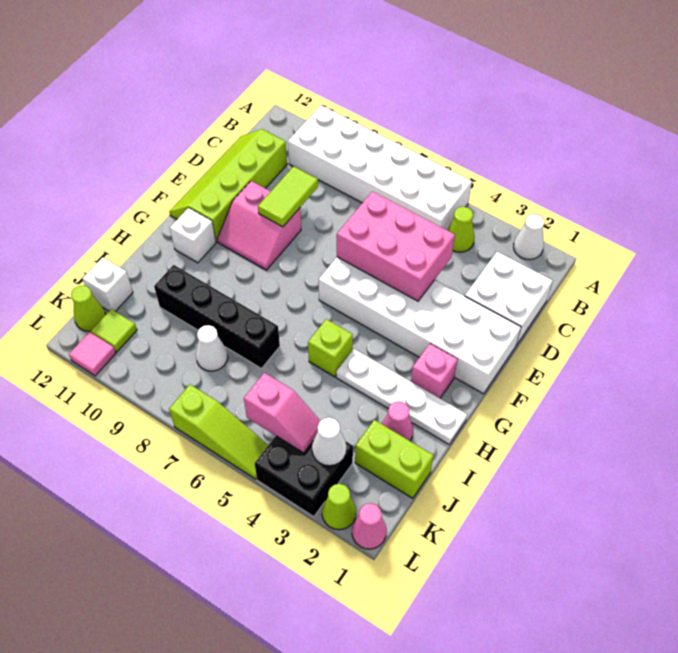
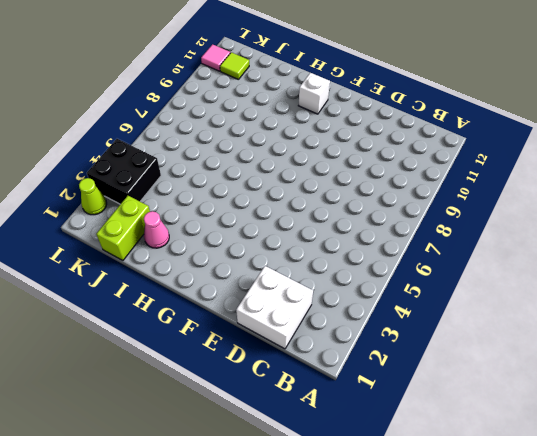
none -> white 1x1 cone [514,214,544,260]
none -> white 2x6 brick [288,105,472,230]
none -> lime 1x1 cone [447,207,474,252]

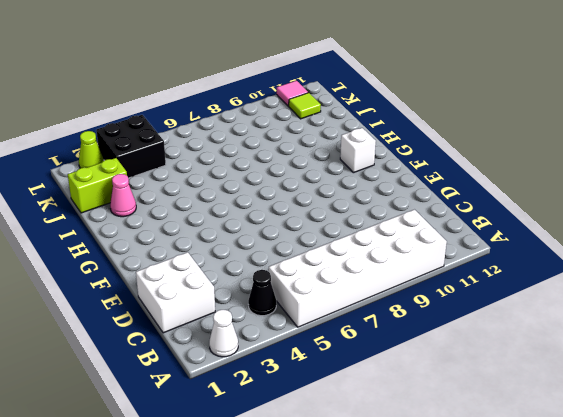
black 1x1 cone [248,270,276,316] -> lime 1x1 cone [447,207,474,252]
none -> lime 2x4 slope [169,129,287,242]
none -> white 2x6 brick [319,257,521,394]
none -> pink 2x2 slope [217,181,301,270]

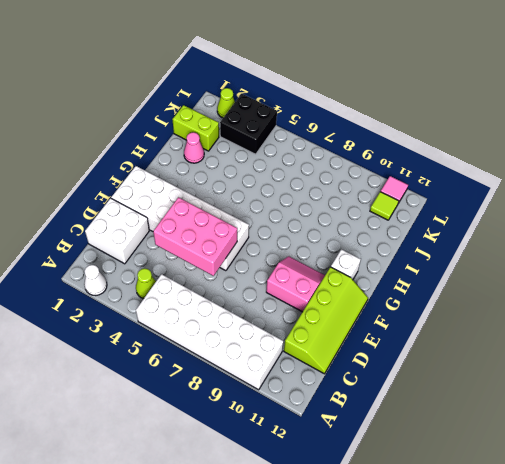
none -> pink 1x1 brick [411,344,458,398]
none -> white 1x4 plate [336,349,467,444]
none -> lime 1x1 brick [308,319,353,377]

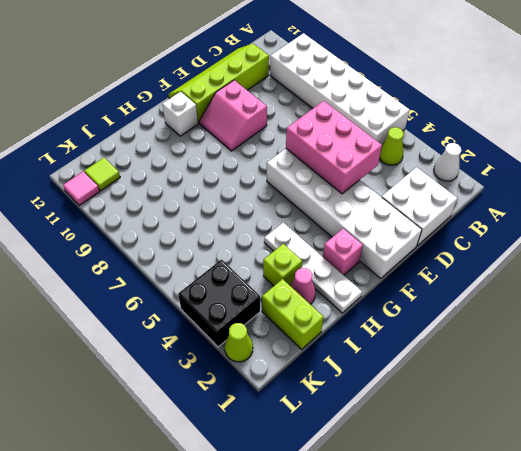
lime 1x1 brick [263,244,302,286] -> lime 1x1 brick moved to [308,319,353,377]
none -> black 1x4 brick [154,265,280,368]
none -> white 1x1 cone [196,325,228,371]
none -> white 1x1 brick [82,257,133,311]

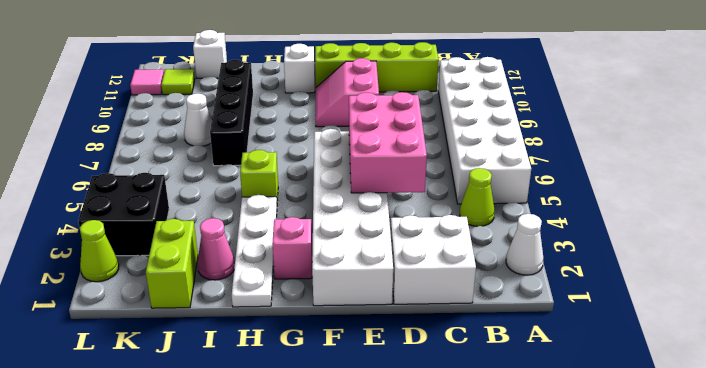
none -> lime 1x1 cone [71,285,106,331]
none -> pink 1x1 cone [352,503,387,549]
none -> lime 1x3 slope [169,384,268,479]

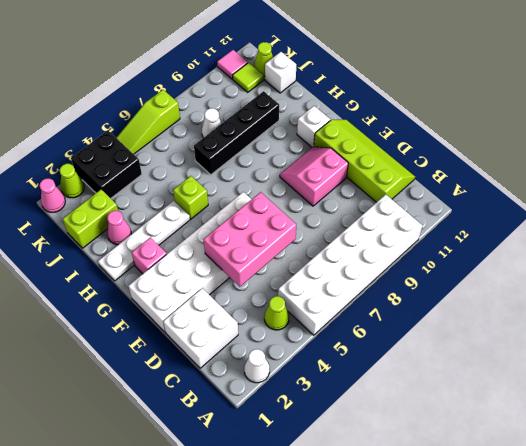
none -> lime 1x2 tile [258,166,318,227]
none -> white 1x1 cone [312,417,347,466]
none -> pink 1x2 slope [244,373,320,453]

